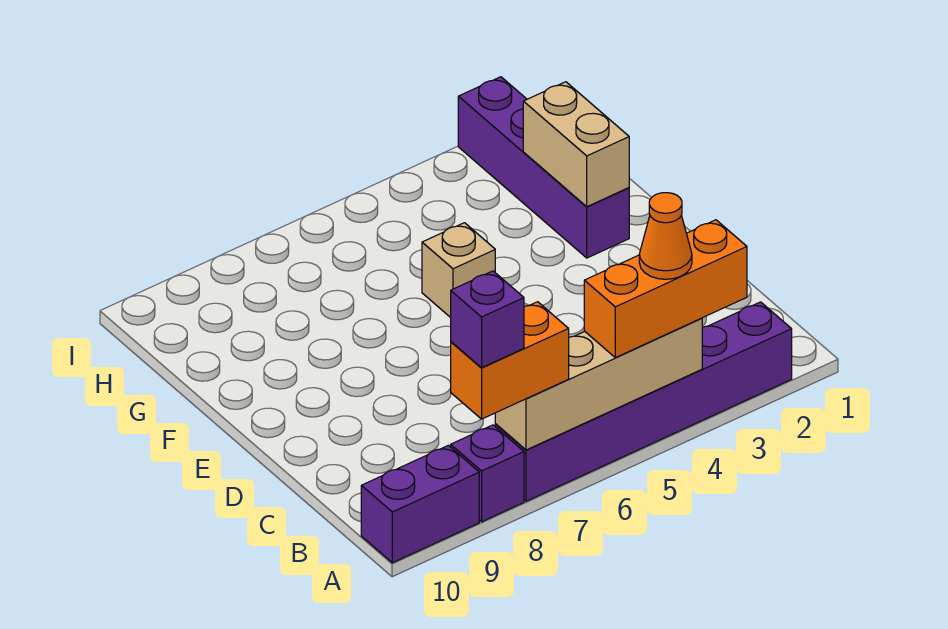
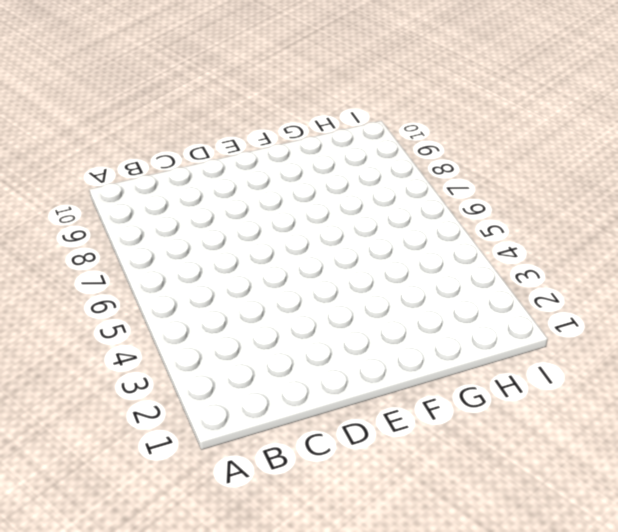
none -> purple 1x6 brick [495,302,792,501]
none -> purple 1x1 brick [451,425,524,522]

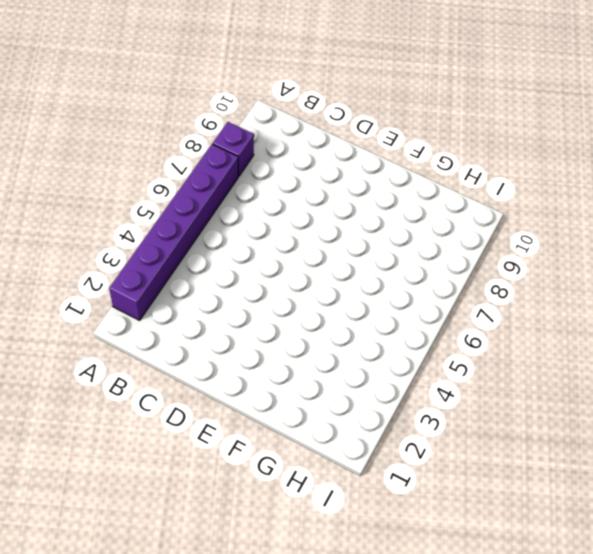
none -> purple 1x2 brick [361,445,479,563]
none -> purple 1x4 brick [458,77,629,258]

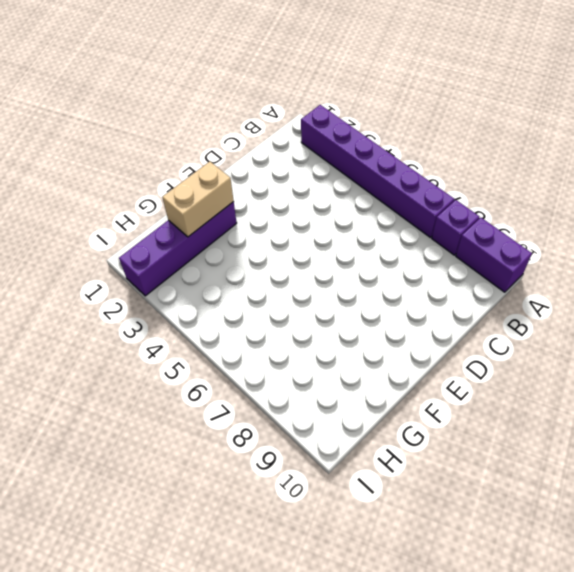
none -> tan 1x1 brick [422,223,495,318]
none -> tan 1x4 brick [495,318,702,450]

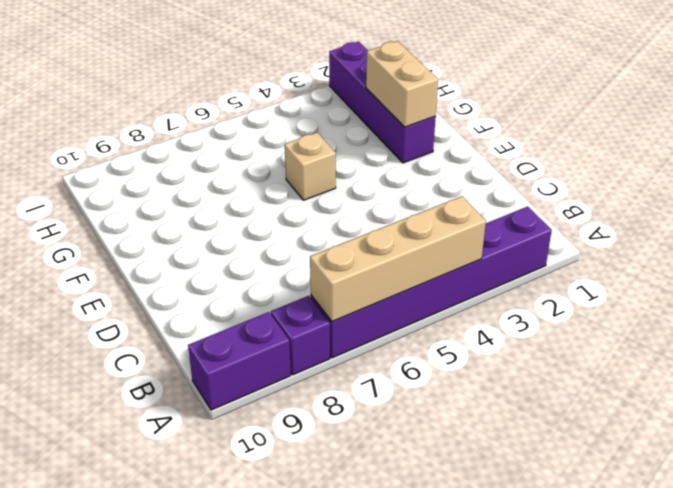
none -> orange 1x3 brick [584,220,747,358]
none -> orange 1x2 brick [451,302,569,419]

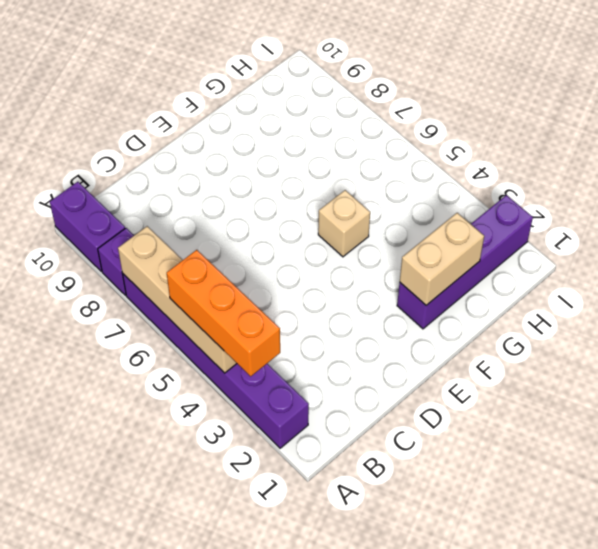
none -> orange 1x2 brick [451,302,569,419]
none -> orange 1x1 cone [639,193,692,279]

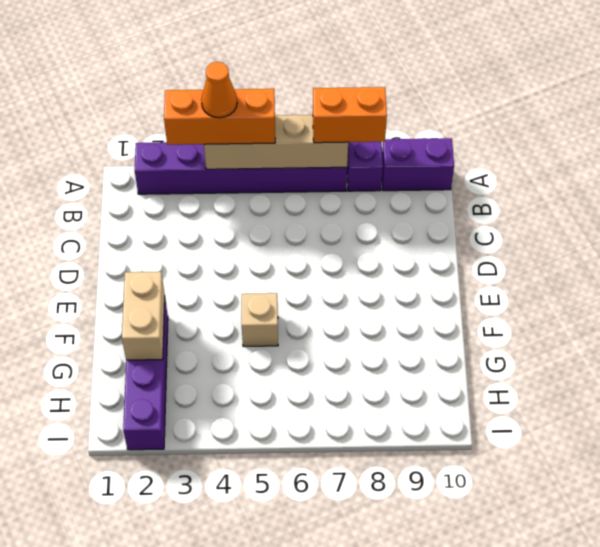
none -> purple 1x1 brick [451,271,524,368]

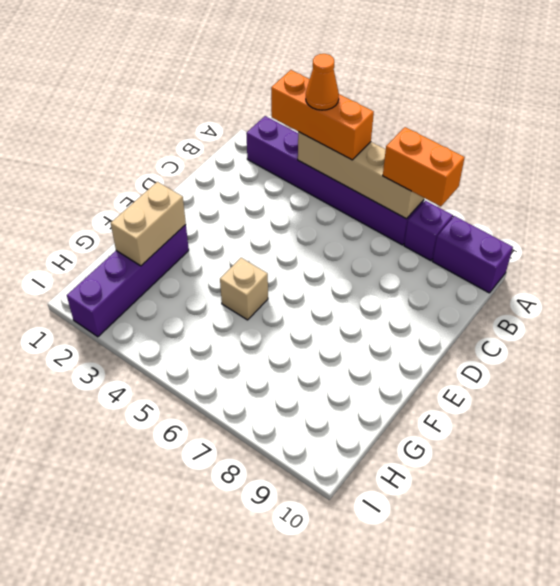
none -> purple 1x1 brick [451,271,524,368]

